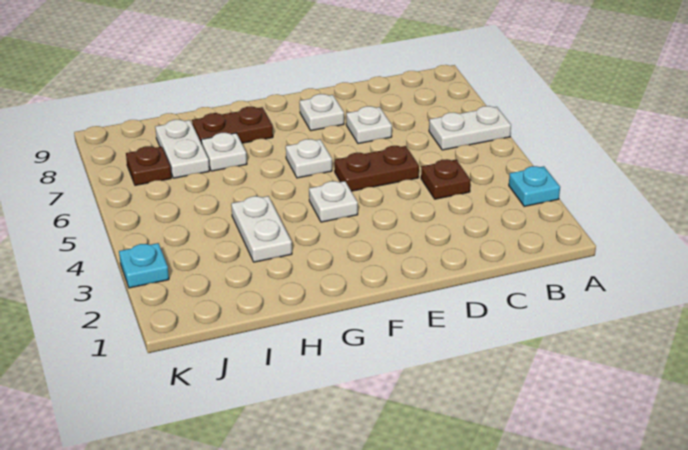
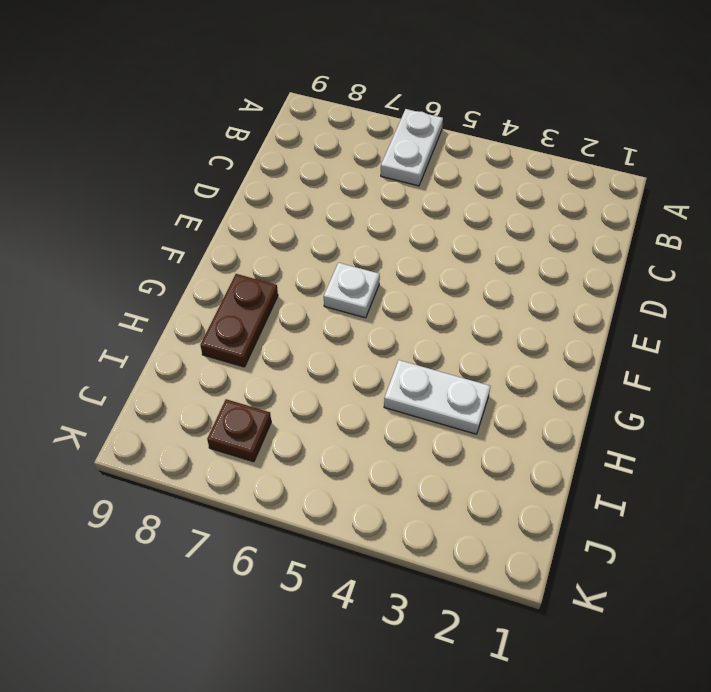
none -> cyan 1x1 plate [509,166,560,206]
none -> brown 1x1 plate [421,159,471,199]
none -> brown 1x2 plate [334,146,419,191]

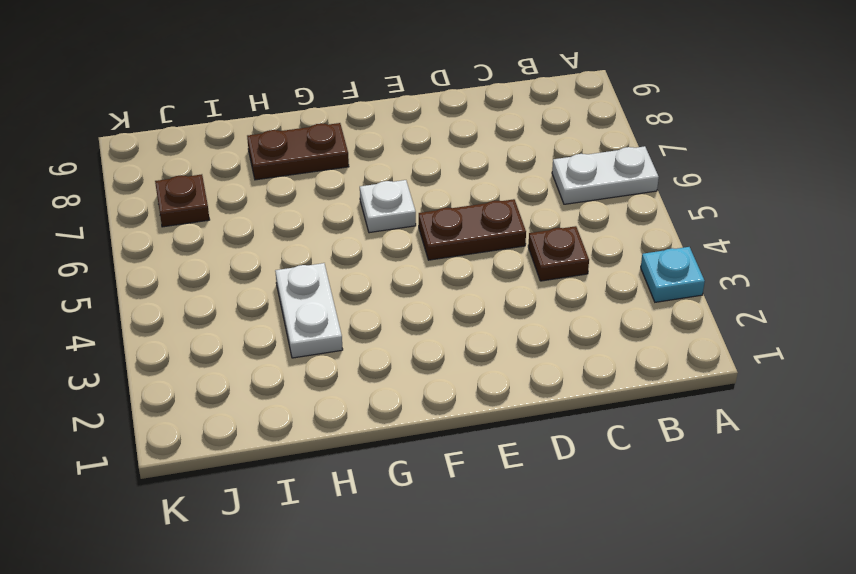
none -> white 1x1 plate [346,106,392,144]
none -> white 1x1 plate [300,94,344,131]
none -> white 1x1 plate [309,181,358,222]

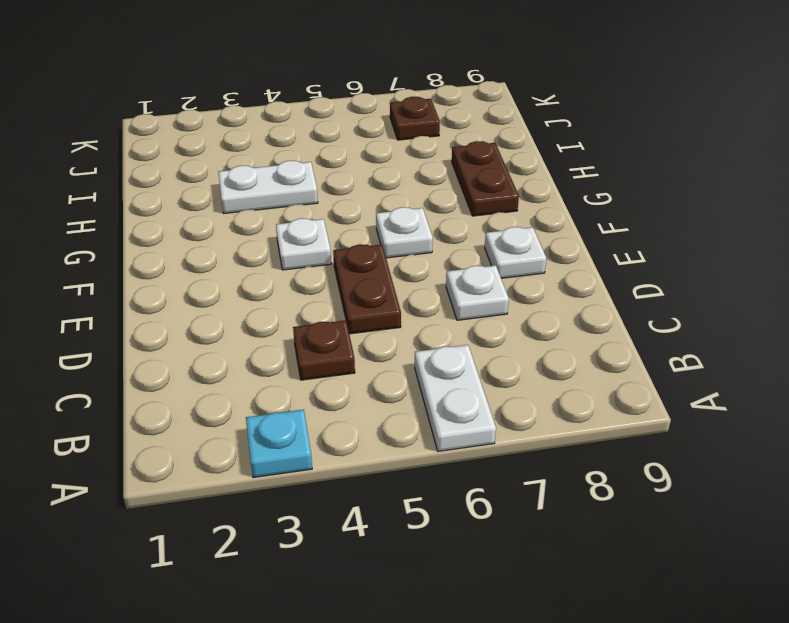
none -> white 1x1 plate [201,133,247,171]
none -> white 1x2 plate [155,120,209,178]
none -> cyan 1x1 plate [119,243,169,288]

